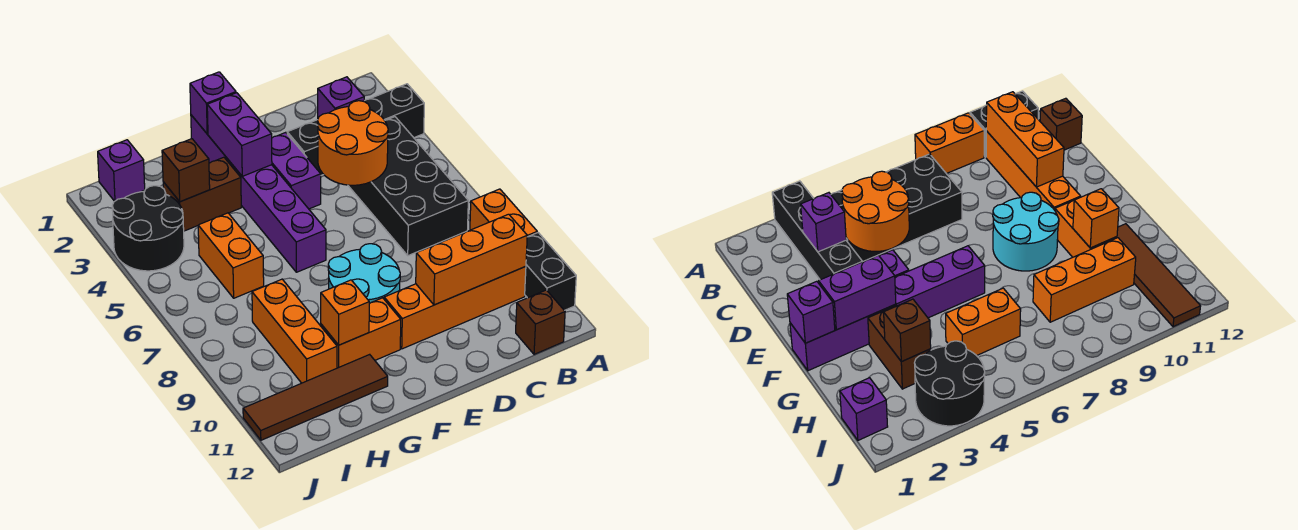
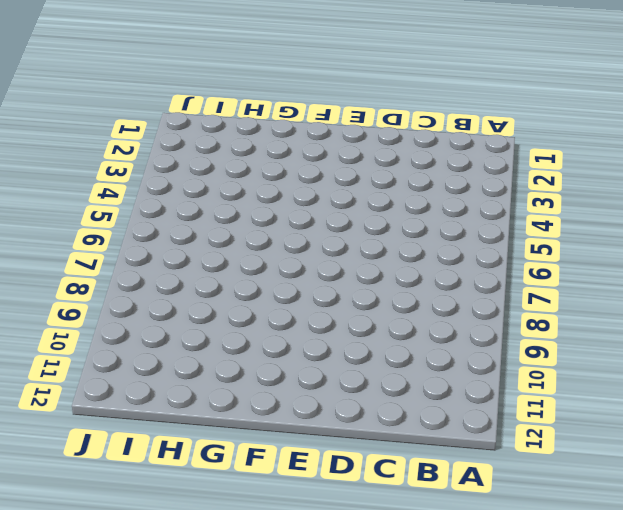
none -> black 1x4 brick [287,84,424,175]
none -> orange 1x2 brick [470,189,537,237]
none -> black 1x2 brick [525,233,576,310]

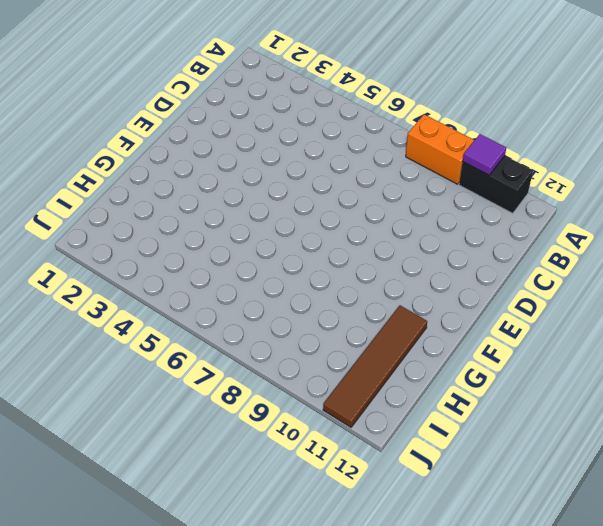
purple 1x1 tile [463,134,506,175] -> none
none -> black 1x4 brick [287,84,424,175]
none -> black 2x4 brick [348,117,468,256]
none -> orange 1x4 brick [384,266,526,349]

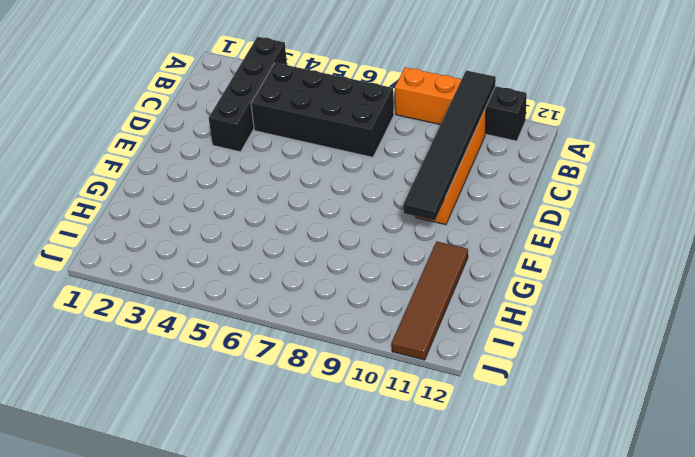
black 1x6 tile [403,70,496,221] -> orange 1x3 brick [416,214,527,305]
none -> brown 1x1 brick [516,290,565,354]
none -> purple 1x2 brick [272,132,321,209]
none -> cyan 2x2 round brick [328,244,400,303]

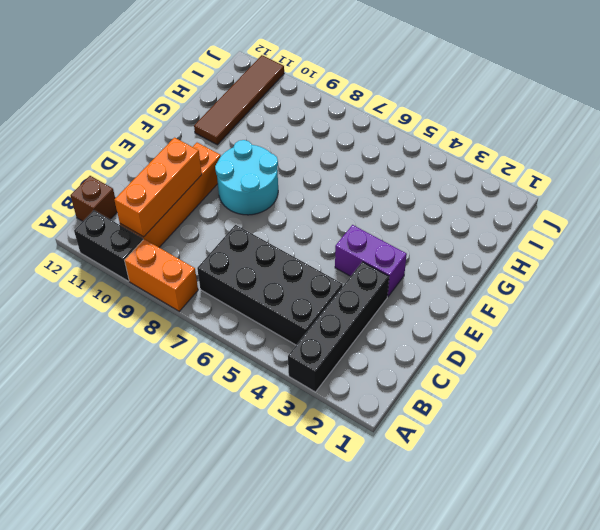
none -> purple 1x6 brick [191,115,326,272]
none -> orange 1x2 brick [321,298,401,368]
none -> brown 1x2 brick [163,157,241,231]

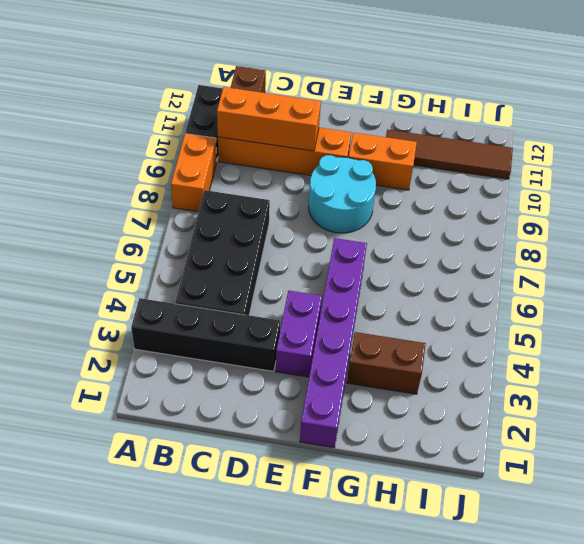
none -> orange 1x2 brick [198,213,264,298]
none -> orange 1x3 brick [252,279,337,383]
none -> purple 1x1 brick [98,140,145,201]

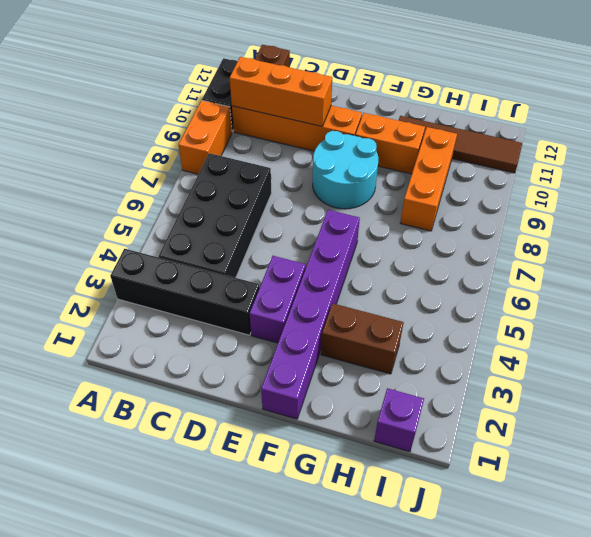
none -> orange 1x2 brick [198,213,264,298]
none -> black 2x2 round brick [112,186,184,271]
none -> purple 1x1 brick [318,77,364,118]

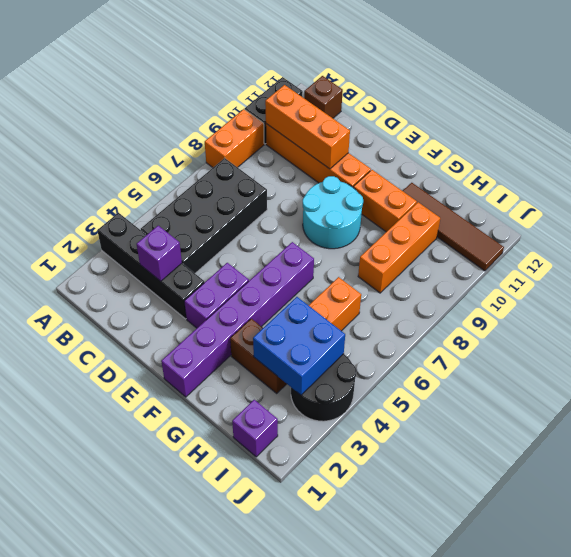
blue 2x2 brick [253,297,345,395] -> brown 1x1 brick [162,139,210,202]
none -> orange 2x2 round brick [318,101,388,185]
none -> purple 1x1 brick [190,72,236,134]
none -> purple 1x2 brick [207,93,272,176]

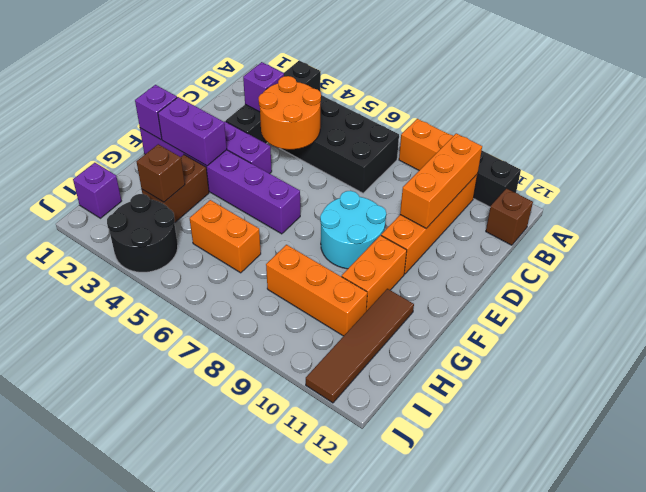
none -> orange 1x1 brick [321,280,369,345]

